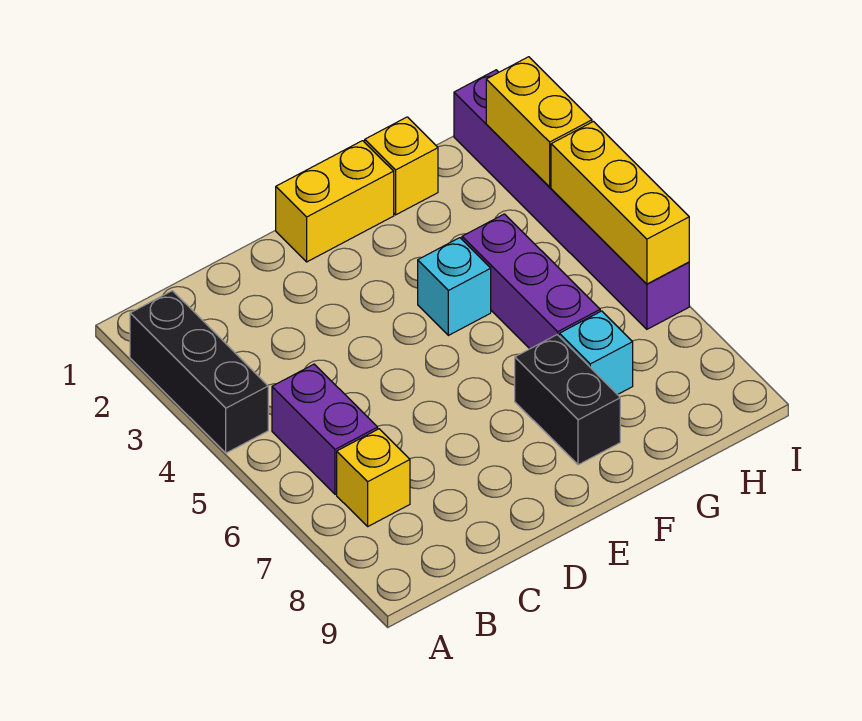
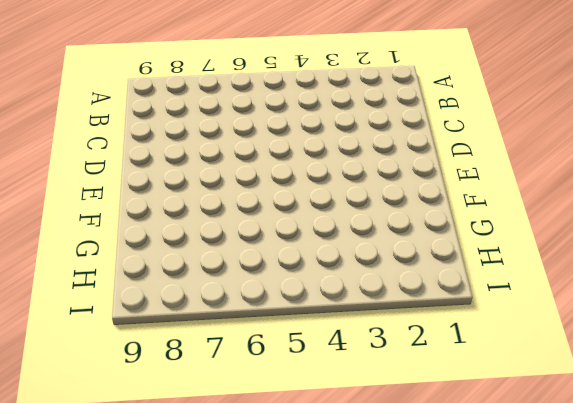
none -> black 1x3 brick [130,291,268,453]
none -> purple 1x2 brick [272,364,378,494]
none -> yellow 1x1 brick [337,429,410,526]

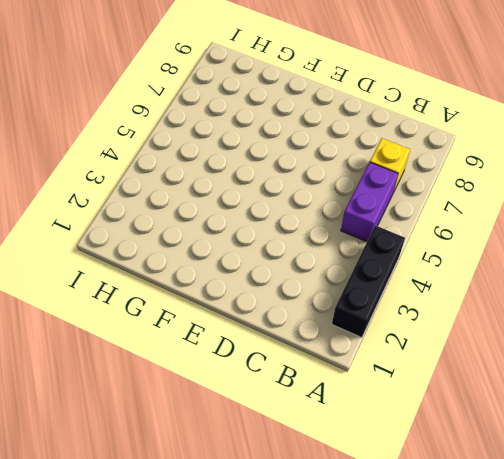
none -> yellow 1x2 brick [276,141,394,262]
none -> cyan 1x1 brick [418,238,491,335]
none -> black 1x2 brick [515,335,620,465]

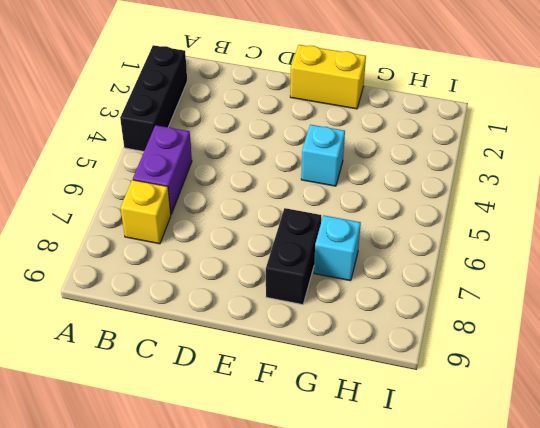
none -> yellow 1x1 brick [365,117,438,215]
none -> purple 1x3 brick [462,214,600,349]
none -> purple 1x6 brick [454,70,689,329]

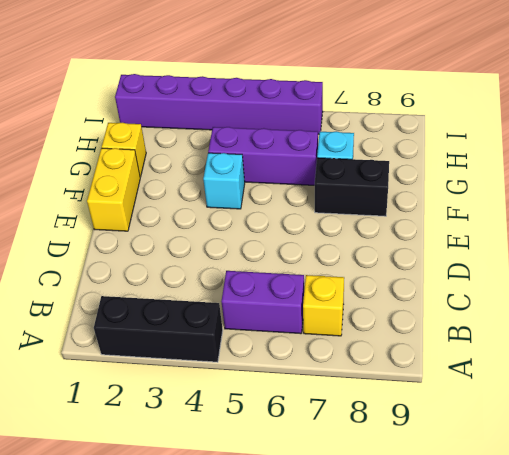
none -> yellow 1x2 brick [486,57,592,187]
none -> yellow 1x3 brick [551,122,689,284]

